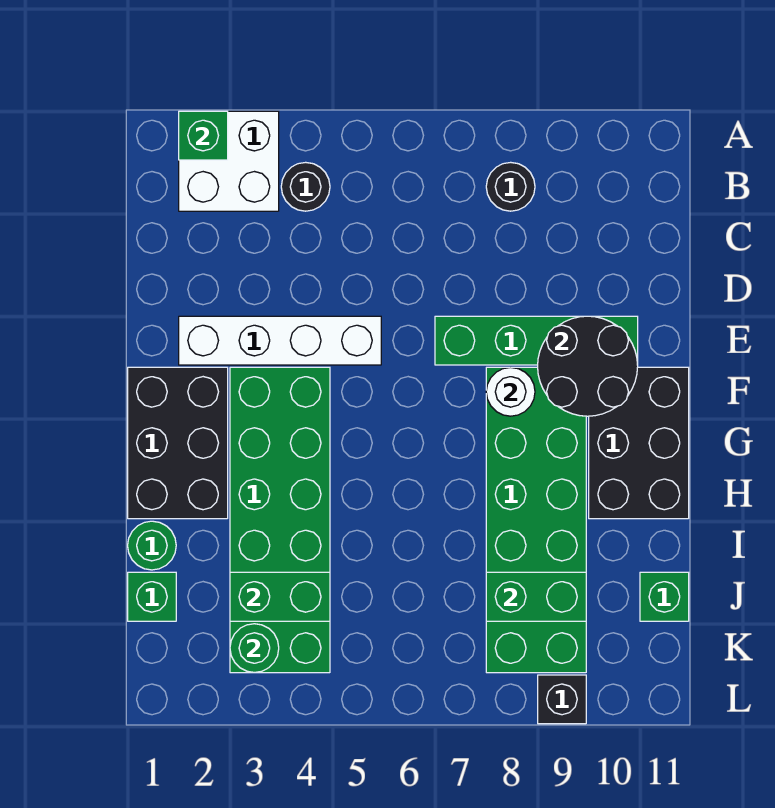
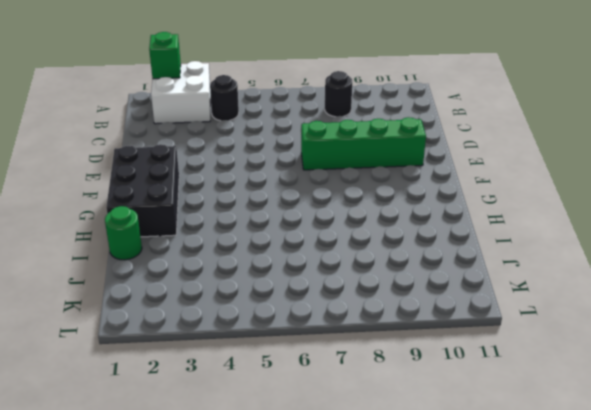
none -> white 1x4 brick [179,316,381,365]
none -> green 2x6 brick [230,367,330,673]
none -> green 2x6 brick [486,367,586,673]

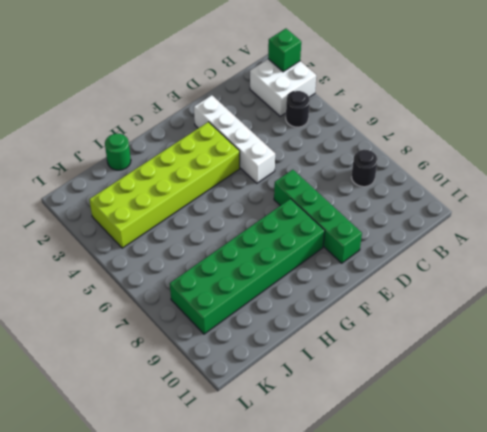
lime 2x6 brick [89,122,240,248] -> green 2x6 brick [230,367,330,673]
none -> black 2x3 brick [128,367,228,519]
none -> black 2x3 brick [589,367,689,519]
none -> green 1x1 brick [128,572,176,621]

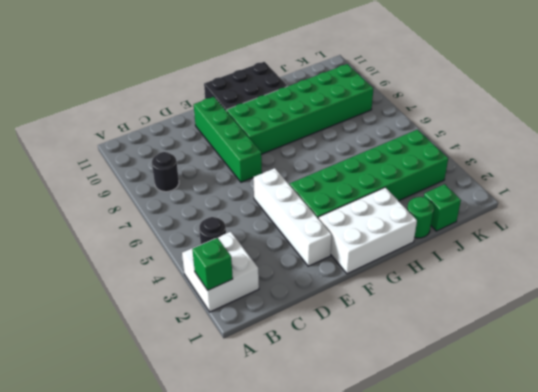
white 2x3 brick [318,187,417,274] -> black 2x3 brick [128,367,228,519]
none -> green 1x1 brick [640,572,689,621]
none -> black 1x1 brick [538,675,586,724]
none -> black 2x2 round brick [538,316,638,416]

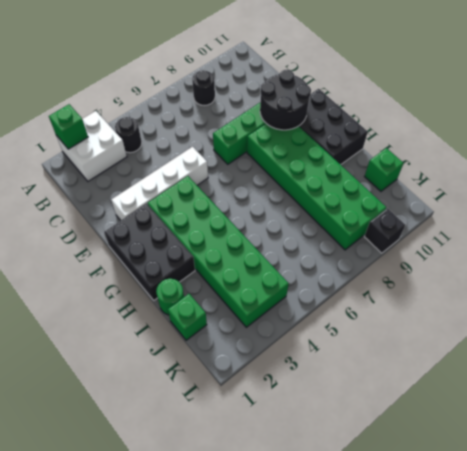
none -> white 1x1 round brick [486,367,535,416]
none -> green 1x2 brick [230,572,330,621]
none -> green 1x2 brick [486,572,586,621]

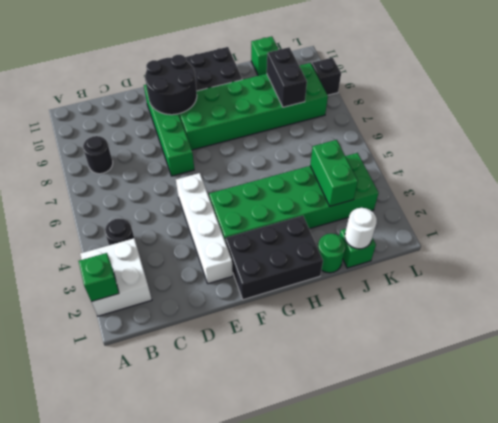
white 1x1 round brick [345,208,377,249] -> white 1x1 round brick moved to [486,367,535,416]
black 1x2 brick [267,47,307,107] -> green 1x2 brick [486,572,586,621]
none -> green 1x1 round brick [230,624,279,673]

